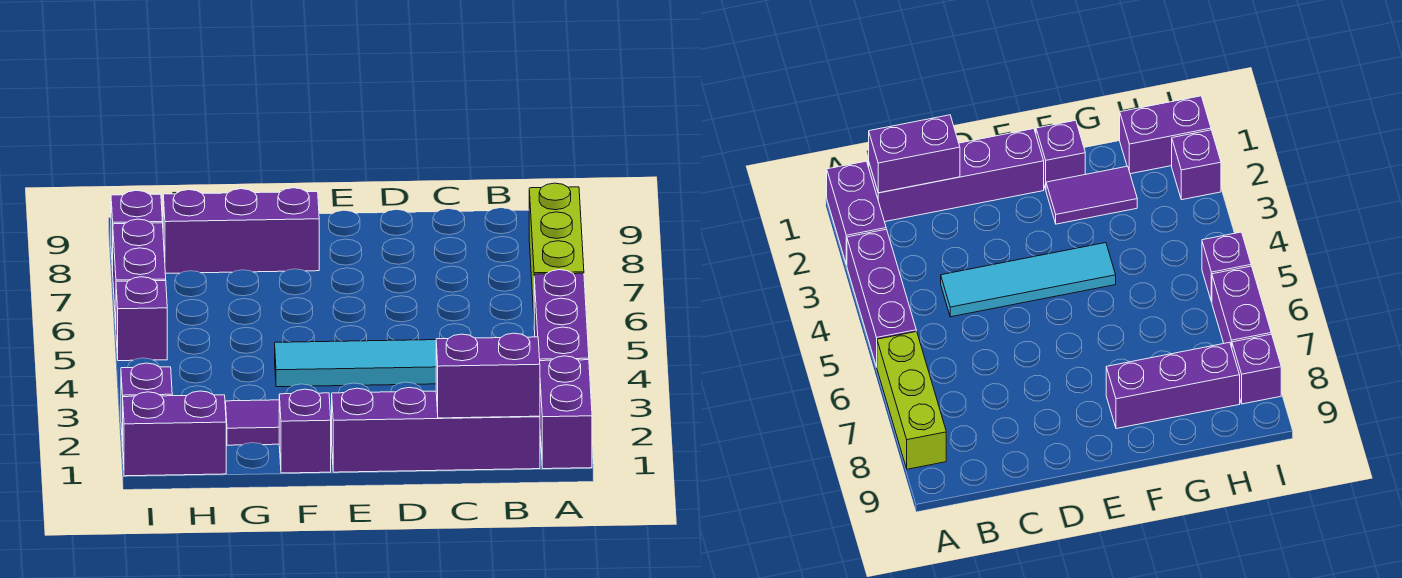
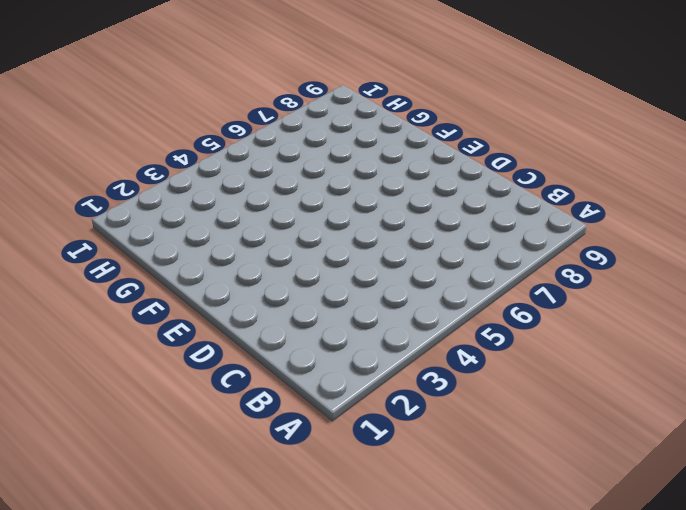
none -> purple 1x2 brick [540,356,592,469]
none -> purple 1x3 brick [534,270,589,361]
none -> lime 1x3 brick [529,183,584,313]

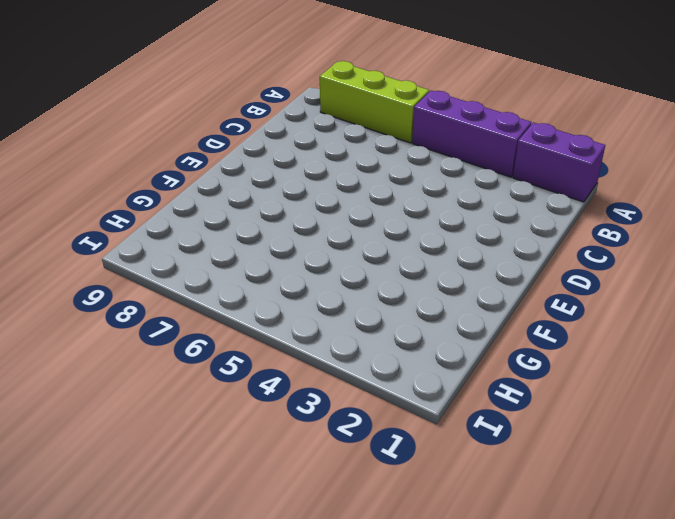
none -> purple 1x4 brick [332,388,540,472]
none -> cyan 1x4 tile [275,340,436,387]
none -> purple 1x1 brick [279,389,331,473]

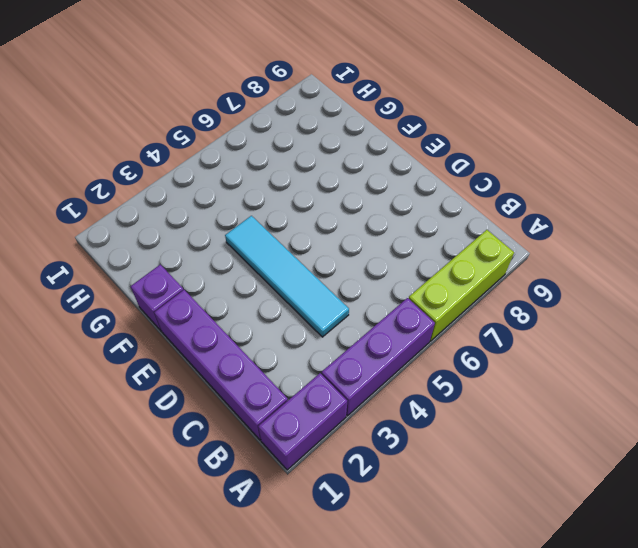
none -> purple 1x2 tile [226,400,279,445]
none -> purple 1x3 brick [163,188,319,273]
none -> purple 1x2 brick [123,391,226,476]

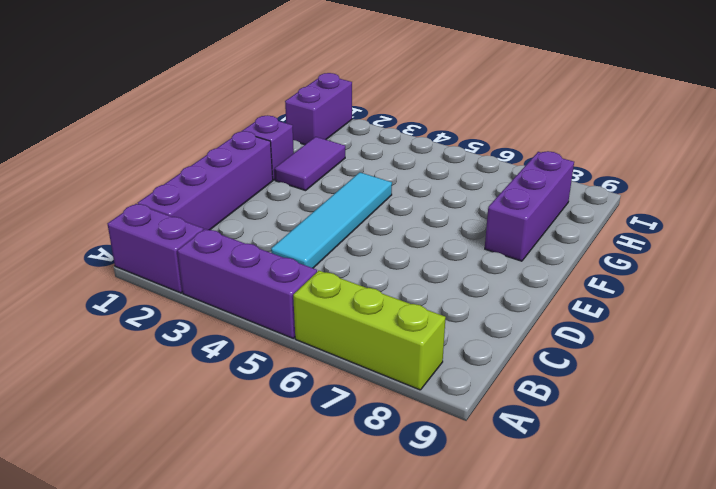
none -> purple 1x1 brick [121,363,172,446]
none -> purple 1x1 brick [116,277,167,361]
none -> purple 1x2 brick [113,219,166,323]

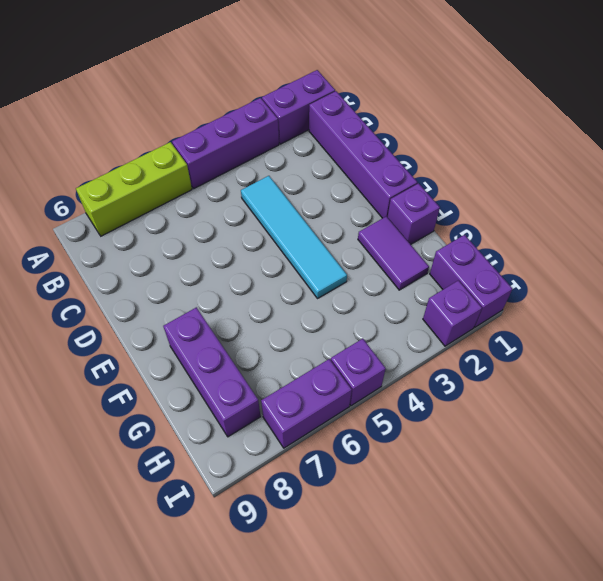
none -> purple 1x1 brick [111,190,162,270]
none -> purple 1x2 brick [436,333,540,418]

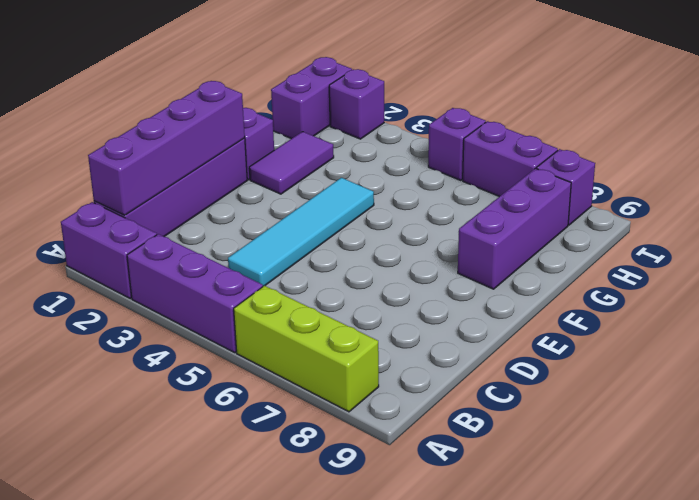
purple 1x4 brick [88,81,245,215] -> purple 1x2 brick [436,333,540,418]

